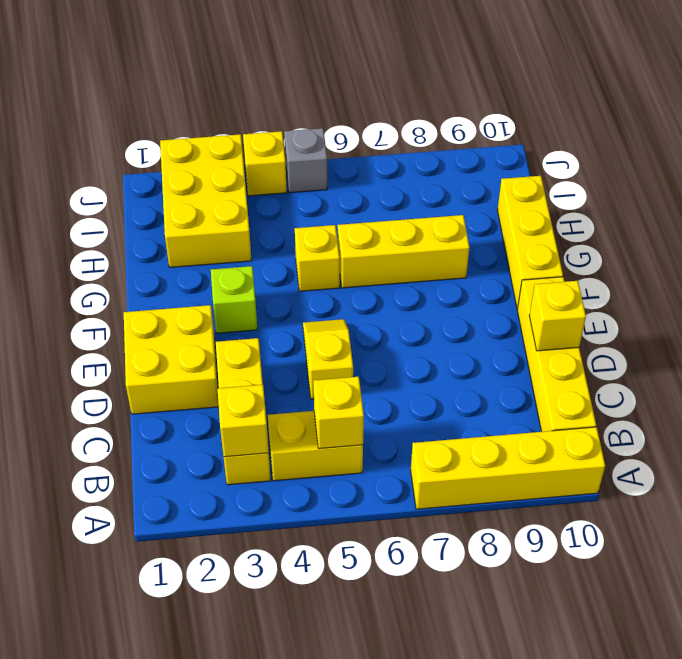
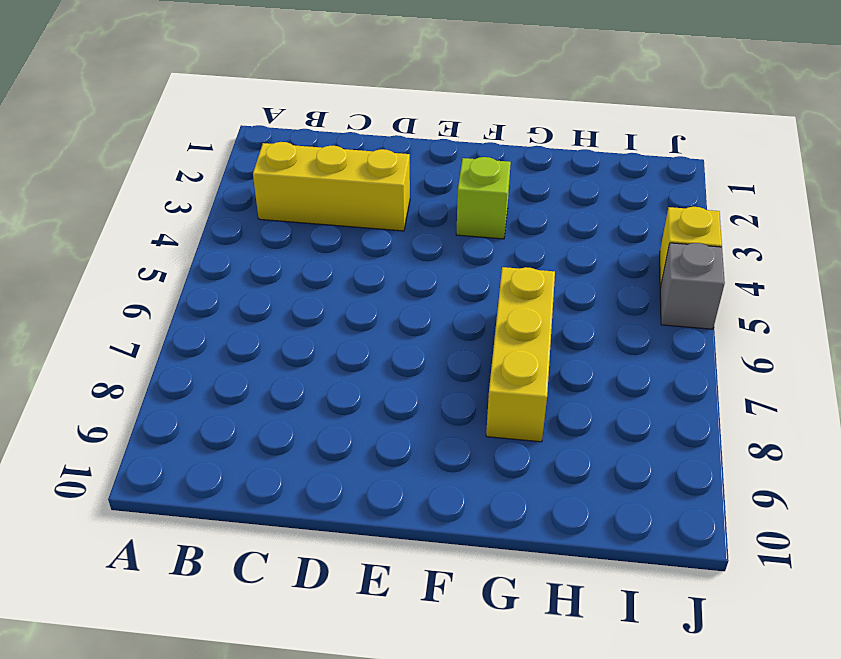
none -> yellow 1x4 brick [411,427,605,509]
none -> yellow 1x2 brick [268,411,363,481]
none -> yellow 1x4 brick [517,277,596,432]

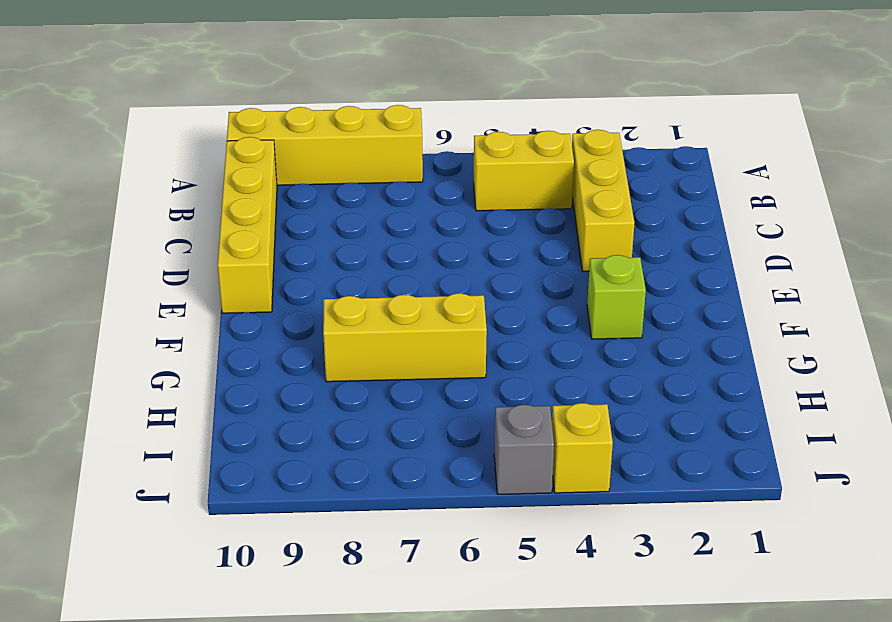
none -> yellow 2x2 brick [124,305,219,414]
none -> yellow 1x2 slope [303,319,353,399]
none -> yellow 1x3 brick [497,176,563,309]

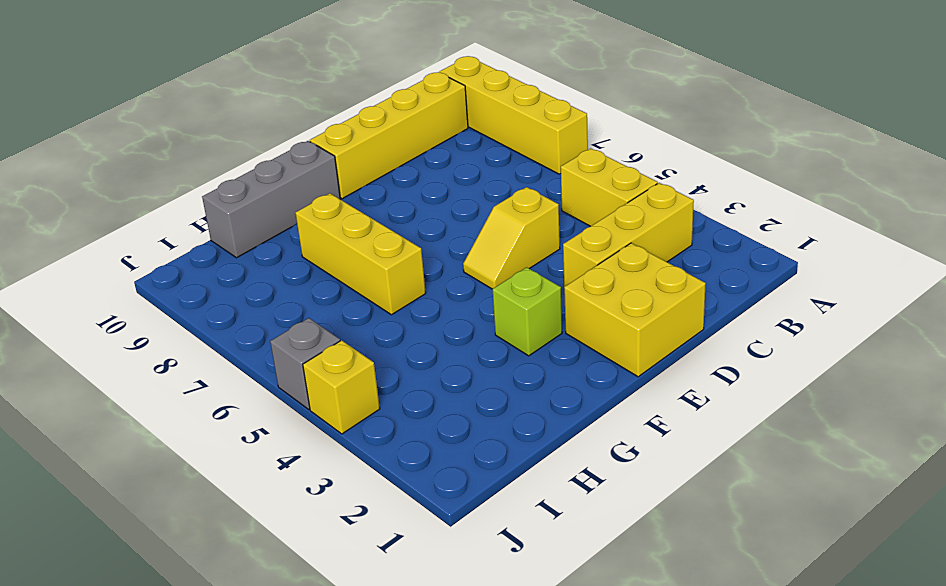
grey 1x3 brick [202,141,340,258] -> yellow 1x3 brick [497,176,563,309]
none -> yellow 1x1 brick [295,225,340,291]
none -> yellow 2x3 brick [160,134,252,267]
none -> yellow 1x1 brick [218,385,269,457]

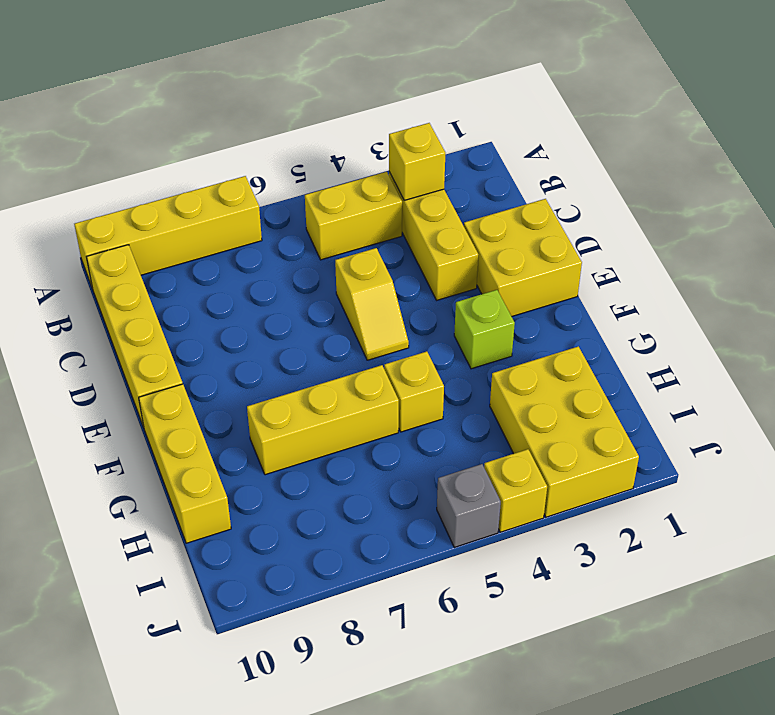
none -> yellow 1x1 brick [314,377,364,449]
none -> yellow 1x1 brick [529,281,586,351]

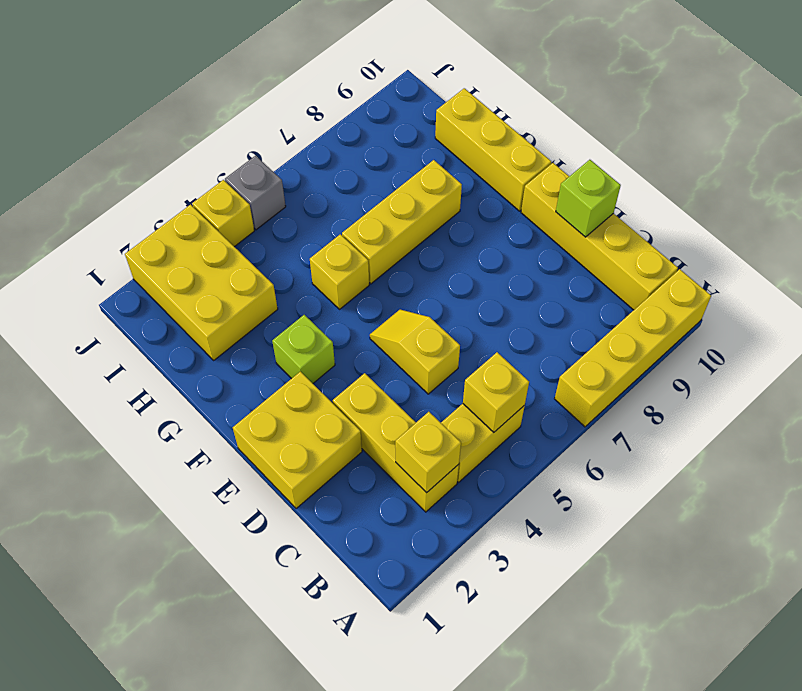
lime 1x1 brick [556,160,621,237] -> yellow 1x1 brick [529,281,586,351]

